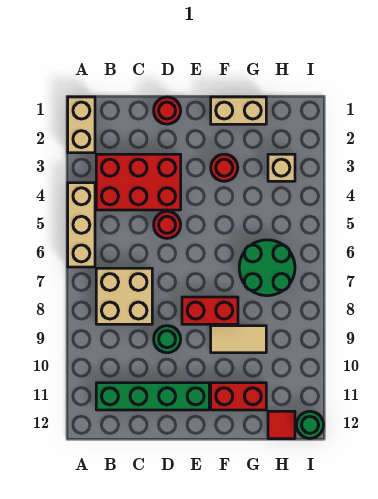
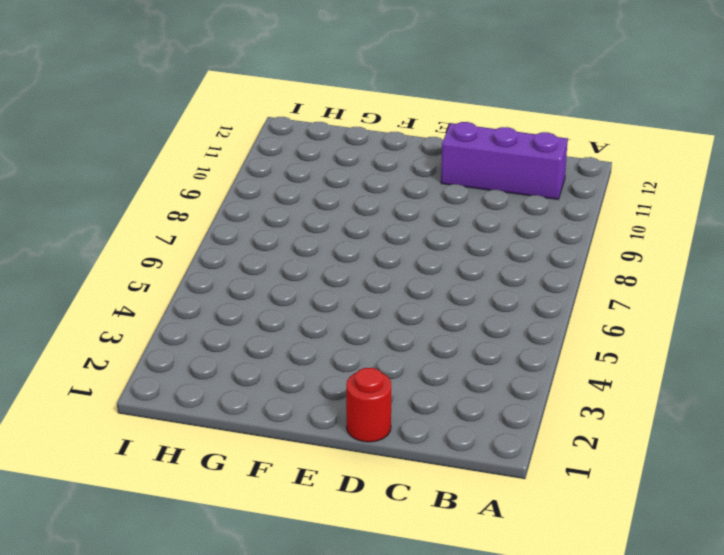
purple 1x3 brick [441,122,568,199] -> green 1x4 brick [96,383,209,410]
none -> tan 1x2 brick [68,97,95,153]
none -> tan 1x3 brick [68,183,95,267]
none -> red 2x3 brick [96,154,181,210]

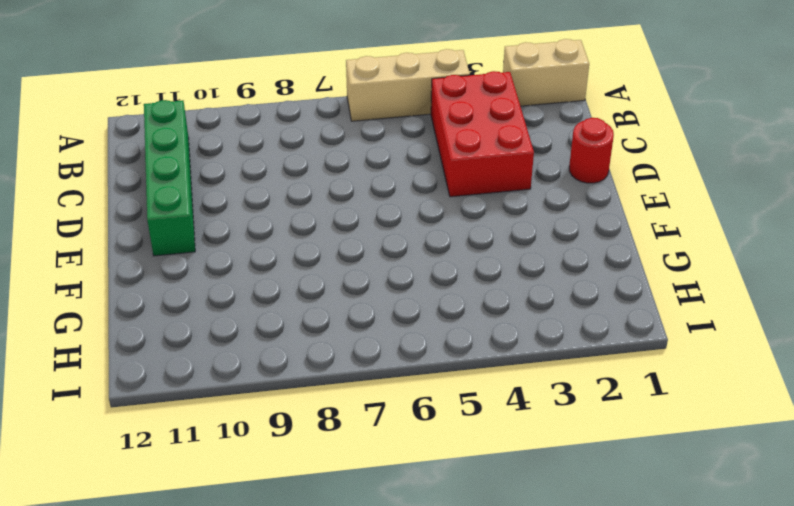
none -> tan 2x2 brick [96,268,152,324]
none -> red 1x1 round brick [154,211,181,238]
none -> green 1x1 round brick [154,326,181,353]

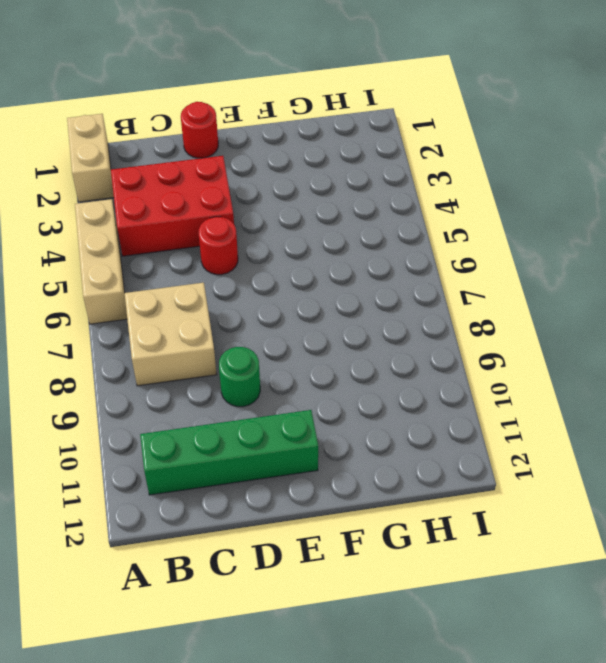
none -> red 1x2 brick [182,297,238,324]
none -> tan 1x2 brick [211,97,266,124]
none -> red 1x1 round brick [211,154,238,181]

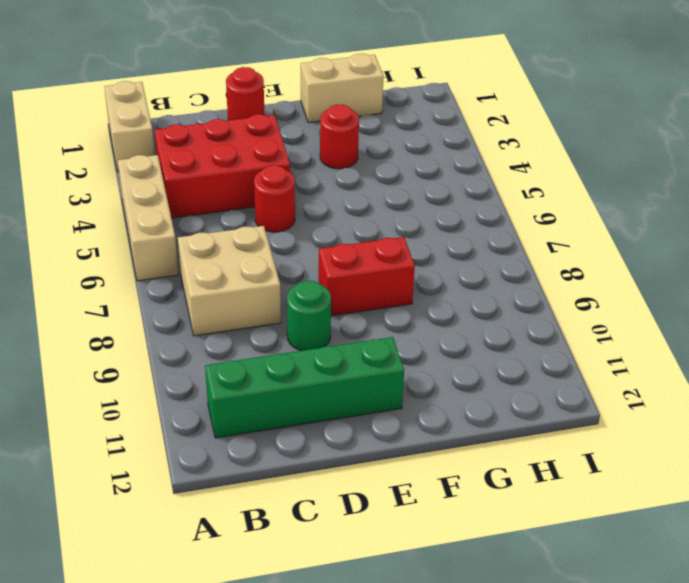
none -> tan 1x2 tile [211,326,266,353]
none -> red 1x2 brick [211,383,266,410]
none -> green 2x2 round brick [239,240,295,296]

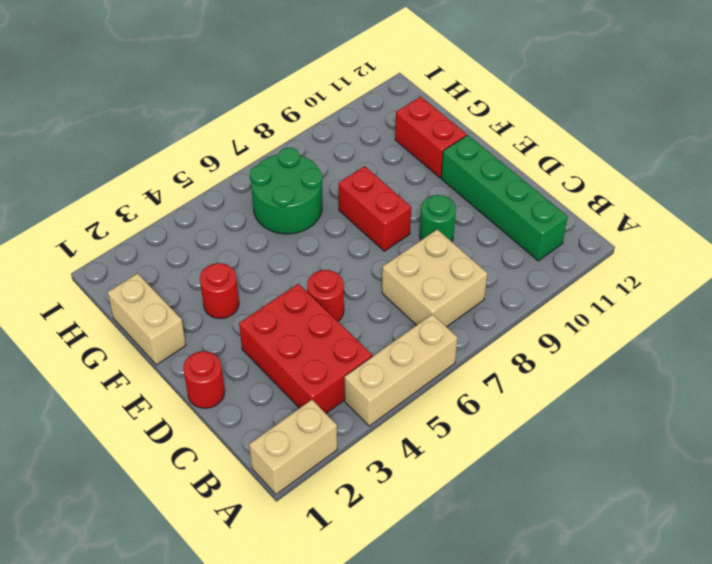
none -> tan 1x2 tile [211,326,266,353]
none -> tan 1x1 brick [268,154,295,181]
none -> red 1x1 tile [268,411,295,439]

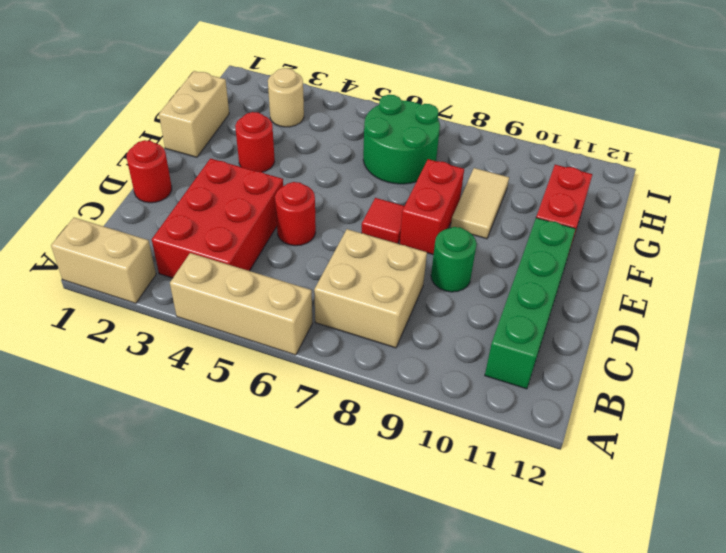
red 1x1 tile [362,198,404,244] -> red 1x1 tile moved to [268,411,295,439]
tan 1x1 round brick [268,68,304,127] -> tan 1x1 brick [268,154,295,181]
none -> green 1x1 round brick [296,411,324,438]

